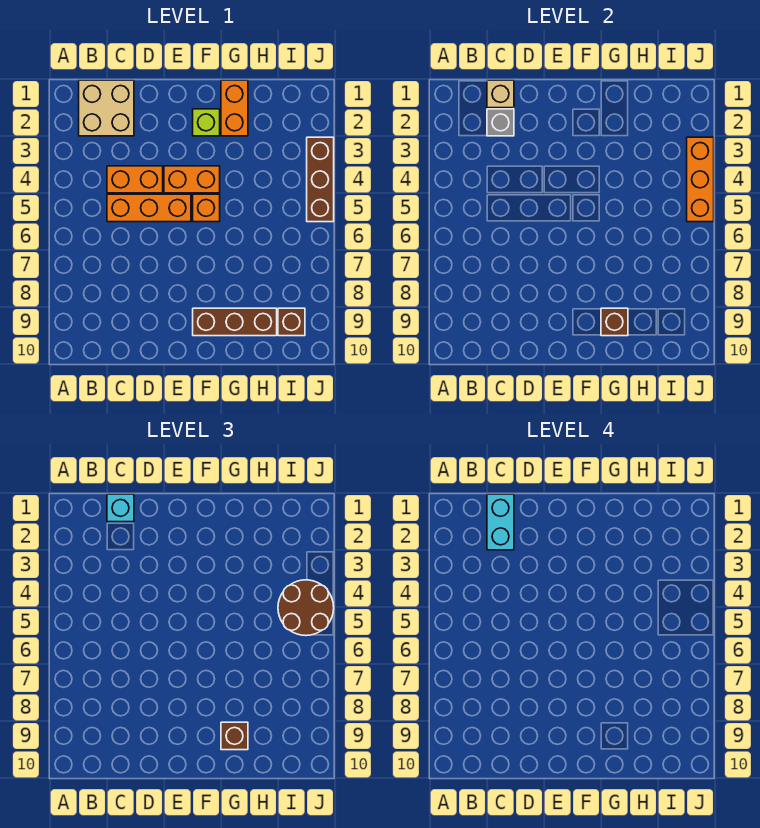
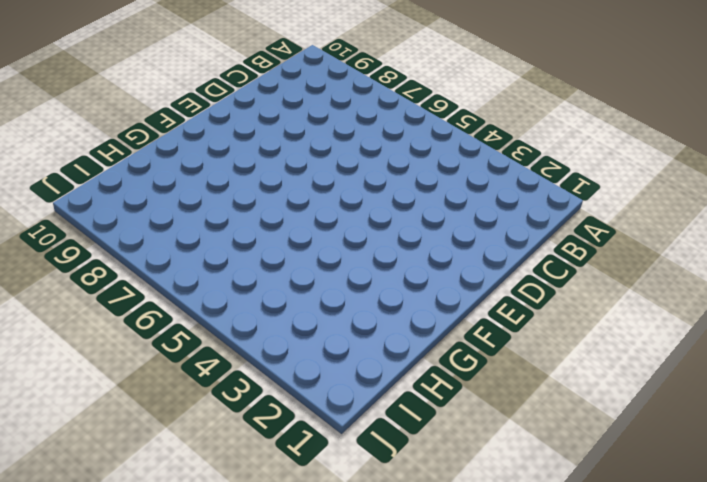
none -> tan 2x2 brick [79,80,134,136]
none -> orange 1x2 brick [107,166,163,193]
none -> orange 1x3 brick [107,194,191,222]

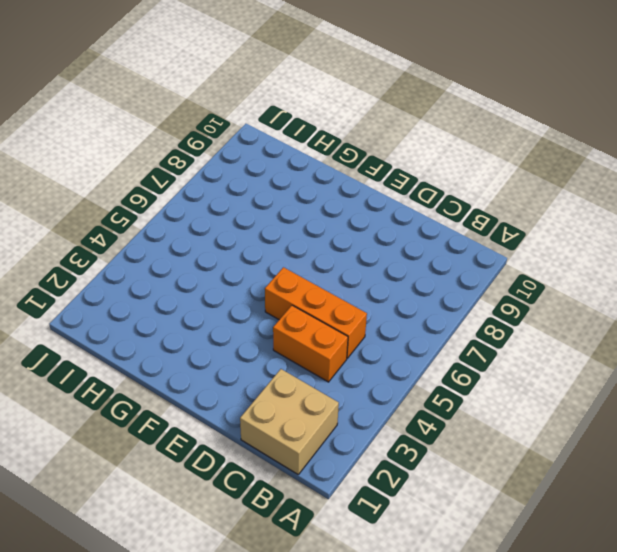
none -> orange 1x2 brick [164,166,220,193]
none -> lime 1x1 brick [193,109,220,136]
none -> orange 1x1 brick [193,194,220,222]

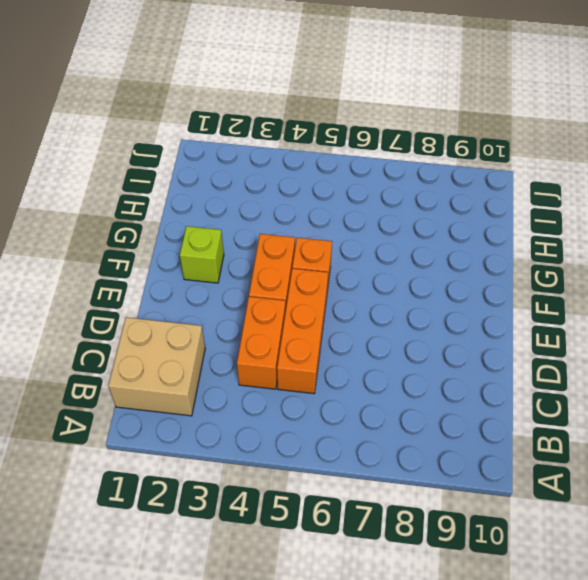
none -> brown 1x3 brick [193,308,277,336]
none -> orange 1x2 brick [221,80,248,136]
none -> brown 1x1 brick [278,308,305,336]

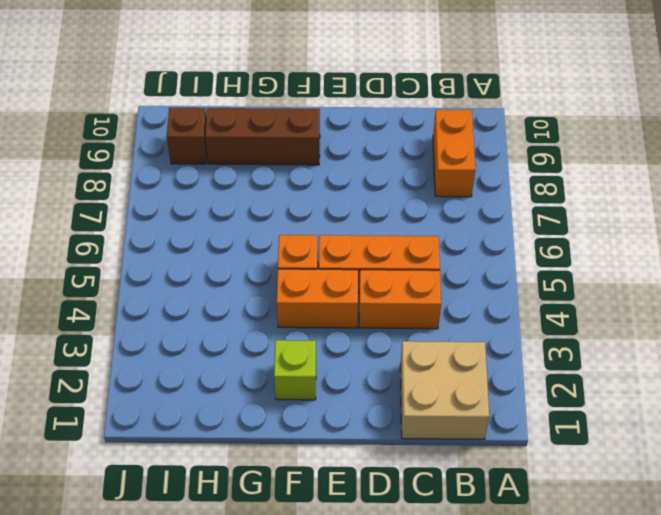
orange 1x2 brick [433,110,475,197] -> orange 1x2 brick moved to [221,80,248,136]
none -> brown 1x3 brick [307,137,334,222]
none -> tan 1x1 brick [487,80,514,108]
none -> grey 1x1 brick [487,109,514,136]

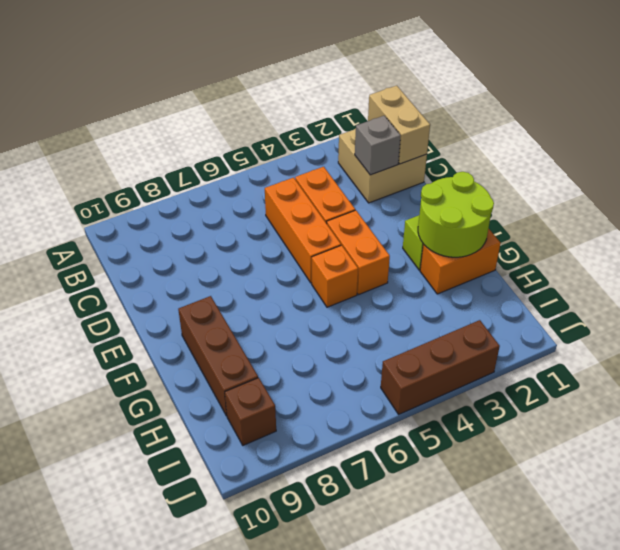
tan 1x2 brick [368,86,430,164] -> tan 1x1 brick [487,80,514,108]
lime 2x2 round brick [418,172,494,257] -> none
none -> brown 1x1 brick [601,308,628,336]
none -> orange 1x3 brick [687,137,714,222]
none -> cyan 1x1 brick [107,494,134,522]

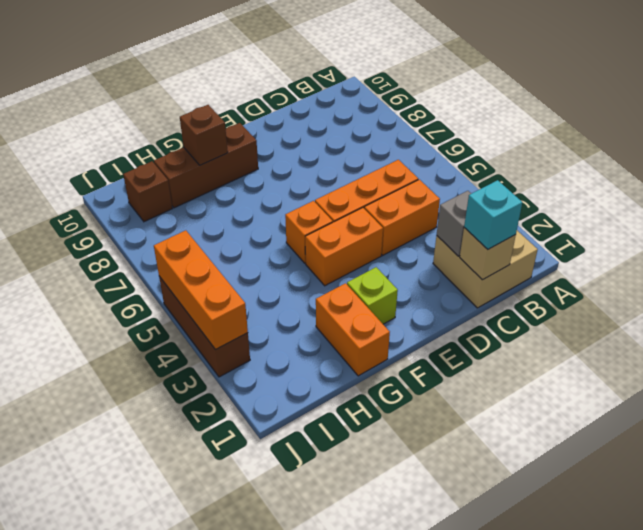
none -> brown 1x1 brick [221,722,248,750]
none -> brown 2x2 round brick [278,580,334,636]
none -> cyan 1x2 brick [487,494,514,550]

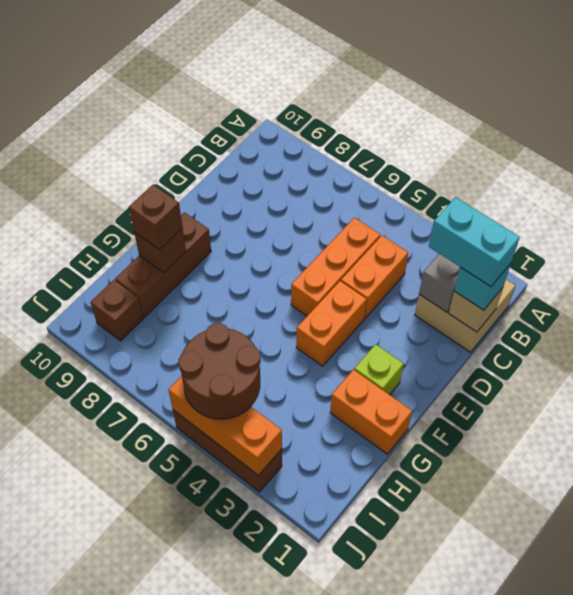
none -> orange 1x1 brick [193,194,220,222]

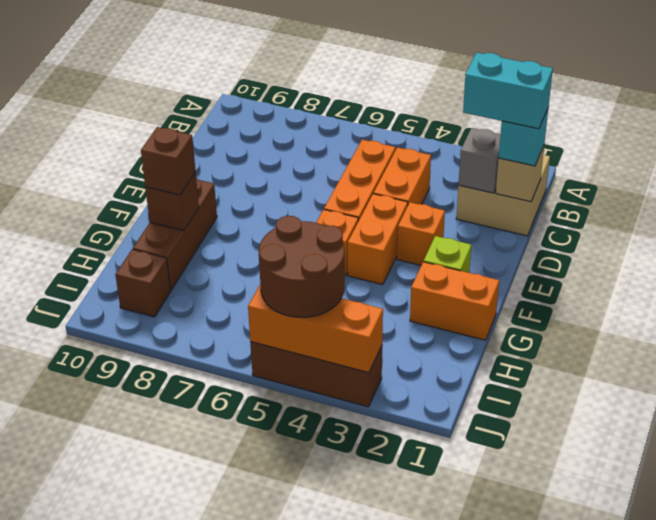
orange 1x1 brick [397,202,445,265] -> none

